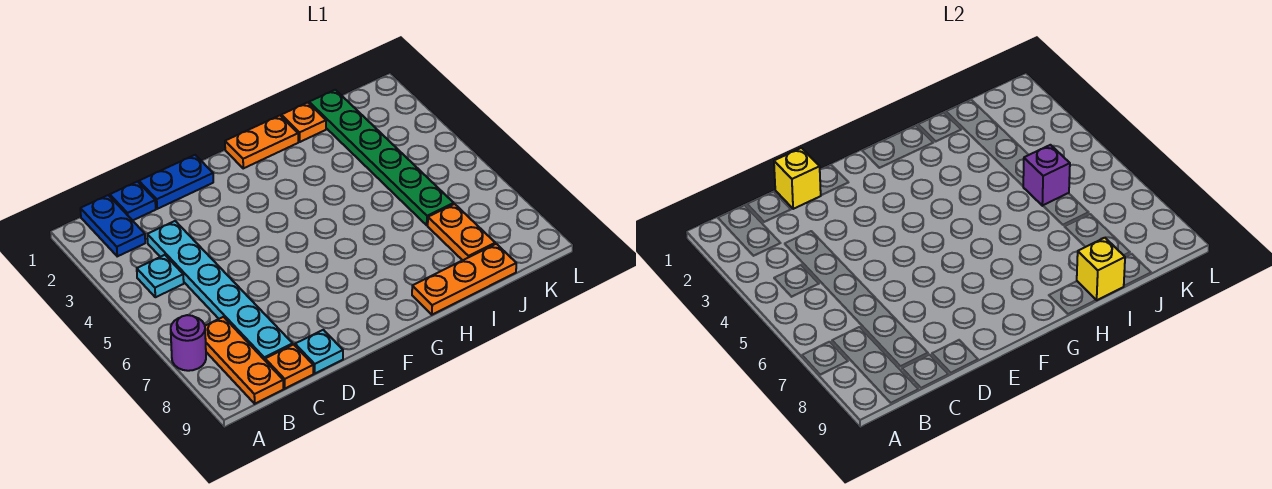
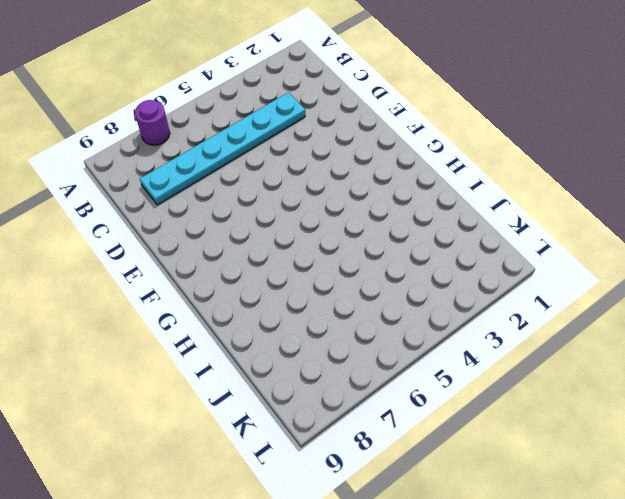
none -> blue 1x2 plate [80,195,145,256]
none -> cyan 1x1 plate [137,255,184,297]
none -> orange 1x3 plate [205,317,283,404]

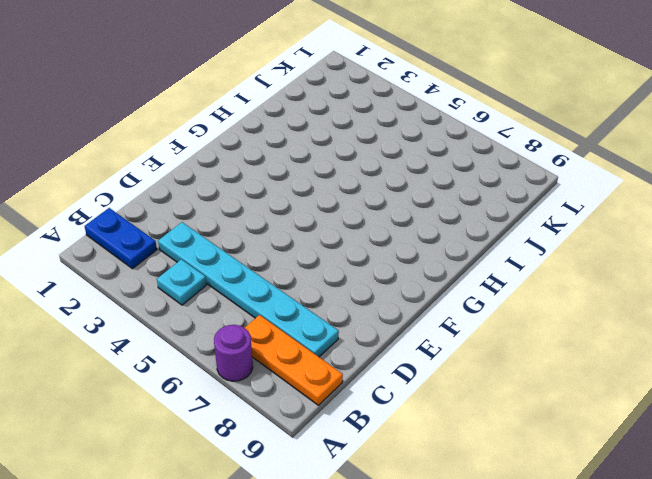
none -> blue 1x1 plate [110,182,156,221]
none -> orange 1x1 plate [265,345,313,389]
none -> blue 1x2 plate [139,155,213,209]

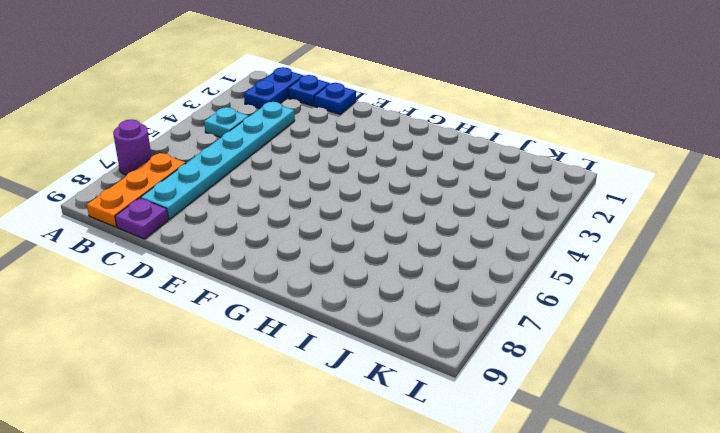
purple 1x1 plate [115,198,168,239] -> orange 1x1 plate [265,345,313,389]
blue 1x1 plate [314,83,356,114] -> blue 1x2 plate [139,155,213,209]
none -> cyan 1x1 plate [295,330,343,373]
none -> orange 1x2 plate [225,115,298,168]
none -> orange 1x3 plate [412,244,516,315]

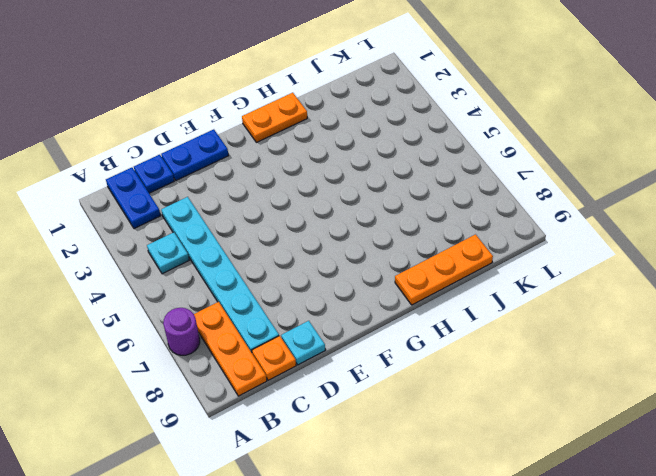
none -> orange 1x1 plate [281,102,326,142]
none -> green 1x6 plate [309,90,454,225]
none -> orange 1x2 plate [428,204,495,260]

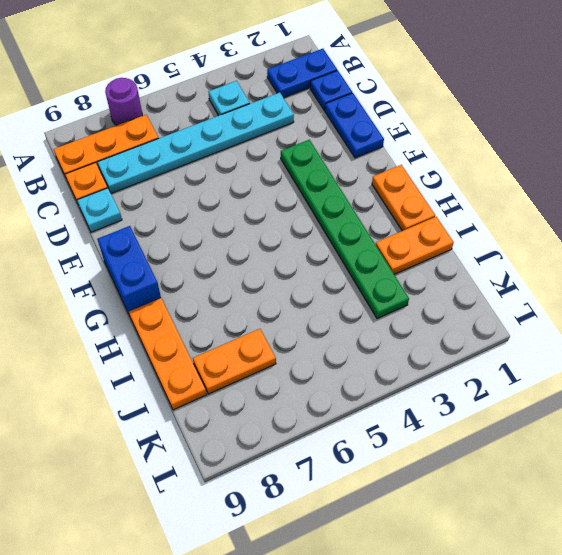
green 1x6 plate [281,140,409,319] -> green 1x6 plate turned to [309,90,454,225]
blue 1x2 brick [97,226,161,316] -> none
orange 1x2 plate [376,217,454,274] -> orange 1x1 plate [281,102,326,142]
none -> yellow 1x1 brick [774,148,821,209]
none -> yellow 1x1 brick [1077,238,1125,300]
none -> purple 1x1 brick [1023,145,1070,206]

